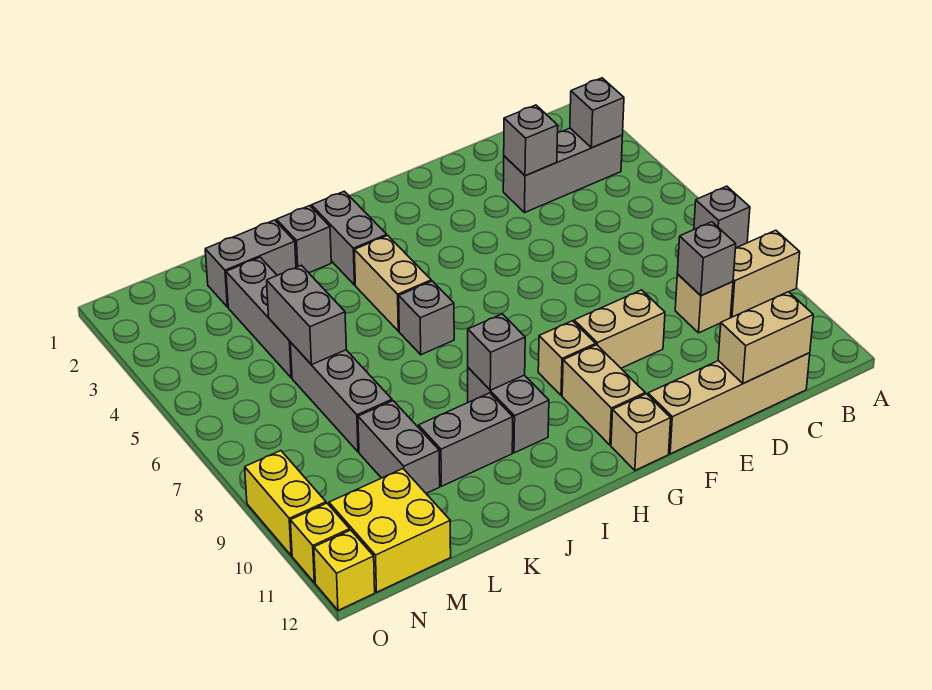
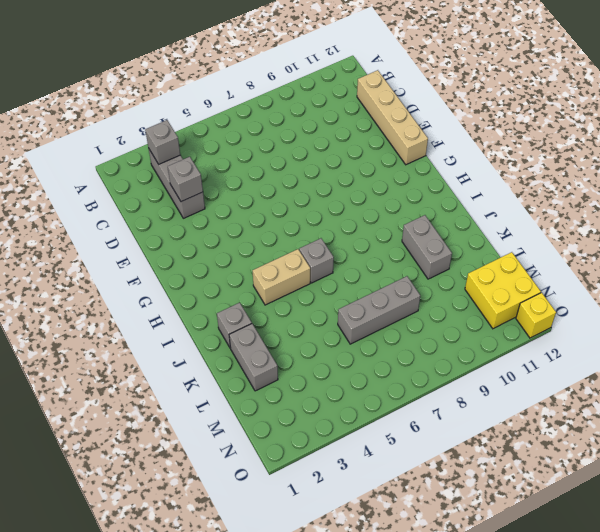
none -> grey 1x1 brick [694,186,750,248]
none -> tan 1x2 brick [731,230,800,317]
none -> tan 1x1 brick [675,274,733,333]

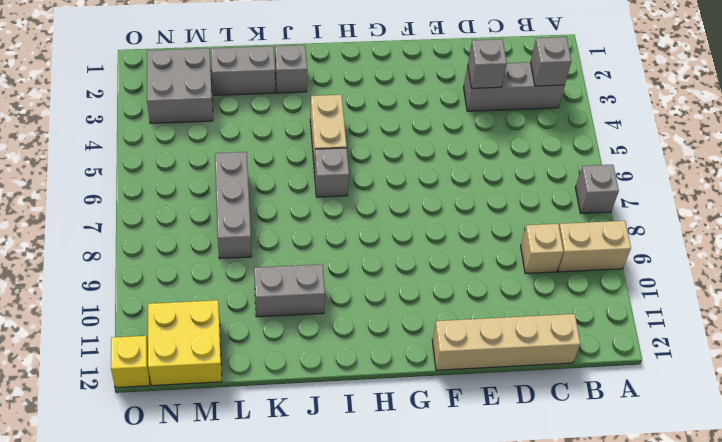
grey 2x2 brick [147,48,213,123] -> none
none -> tan 1x2 brick [574,290,665,368]
none -> tan 1x1 brick [538,321,596,395]
none -> tan 1x2 brick [562,345,645,445]

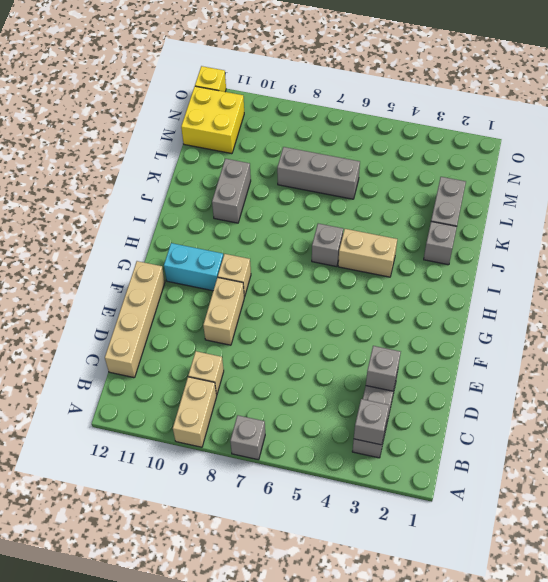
cyan 1x2 brick [164,243,223,291] -> tan 1x2 brick [562,345,645,445]
none -> tan 1x1 brick [611,394,671,470]
none -> grey 1x2 brick [311,191,387,285]
none -> grey 1x2 brick [468,368,549,453]

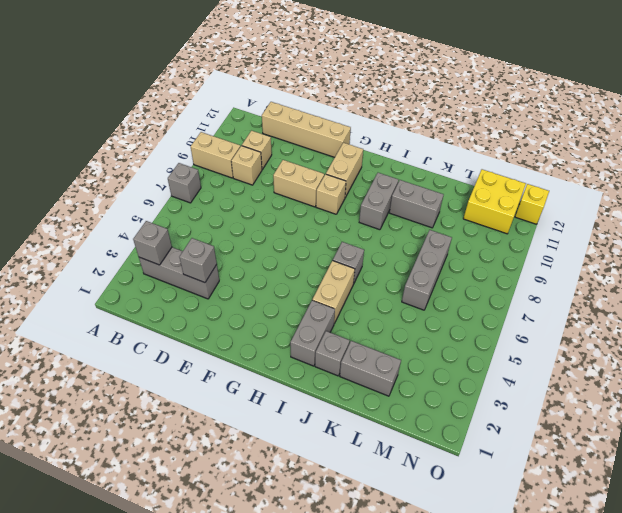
tan 1x1 brick [242,131,272,170] -> tan 1x1 brick moved to [611,394,671,470]
none -> grey 1x3 brick [226,257,292,378]
none -> grey 1x2 brick [358,401,440,493]
none -> yellow 1x2 brick [245,451,326,556]

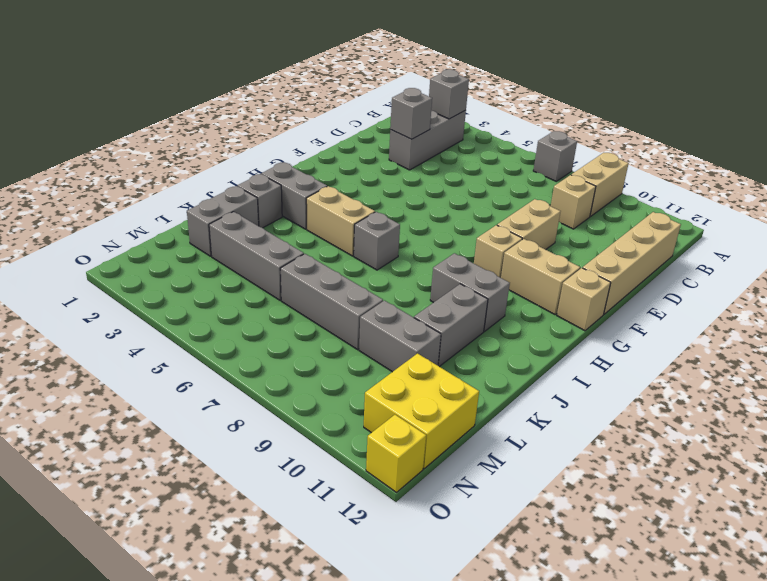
none -> yellow 1x2 brick [245,451,326,556]
none -> yellow 1x1 brick [290,503,350,583]
none -> grey 1x1 brick [677,222,736,295]

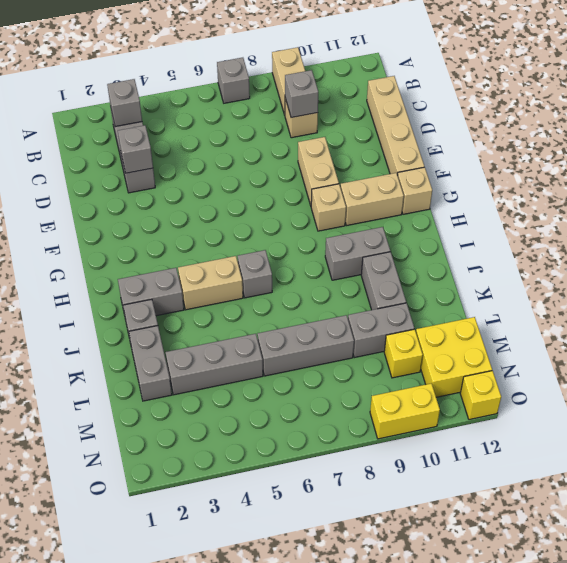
yellow 1x1 brick [384,329,423,378] -> yellow 1x1 brick moved to [290,503,350,583]
none -> tan 1x2 brick [718,292,813,383]
none -> grey 1x1 brick [468,314,525,390]
none -> grey 1x2 brick [267,265,346,365]

